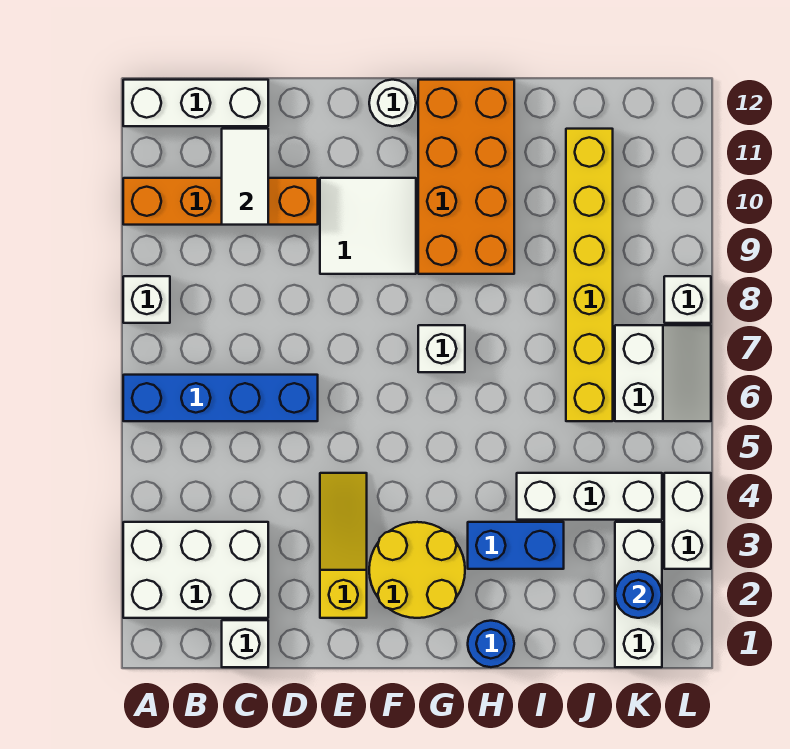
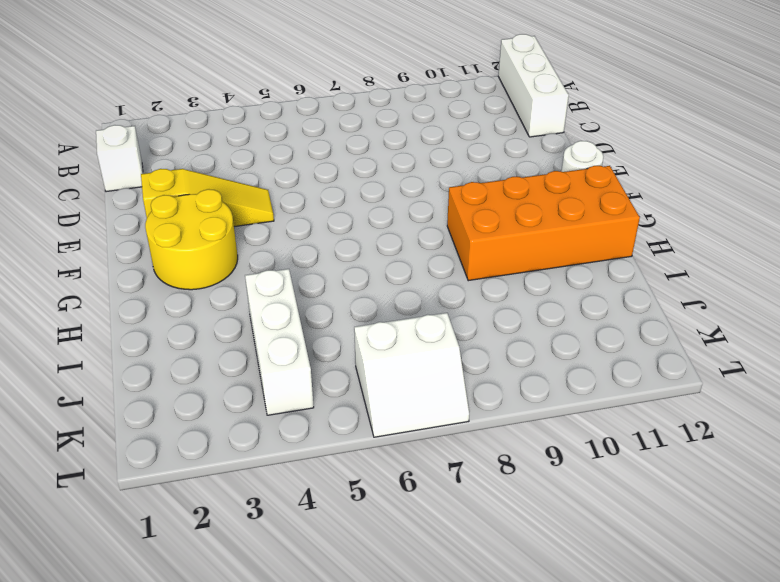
none -> white 2x3 brick [123,522,268,618]
none -> blue 1x4 brick [123,375,318,421]
none -> white 1x1 brick [123,276,170,323]

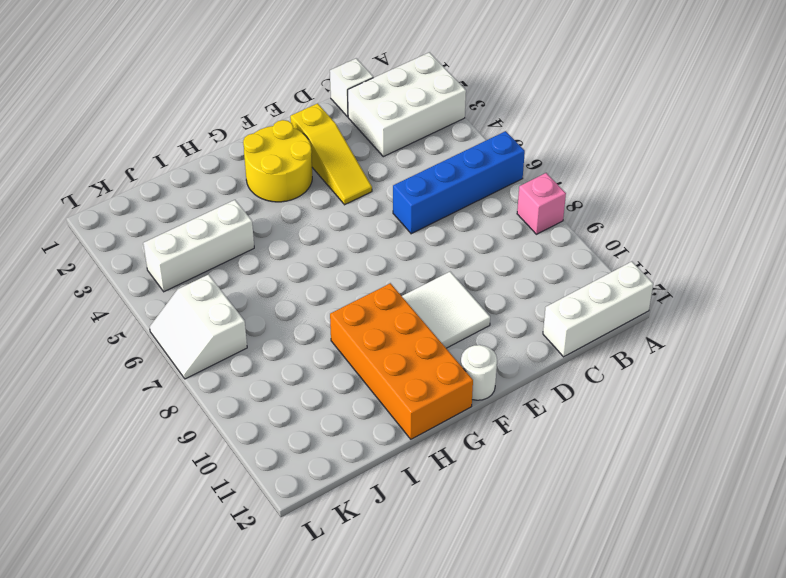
pink 1x1 brick [517,173,566,234] -> white 1x1 brick [123,276,170,323]
none -> orange 1x4 brick [123,178,318,225]
none -> white 1x1 brick [418,325,465,372]
none -> blue 1x1 round brick [468,621,514,667]

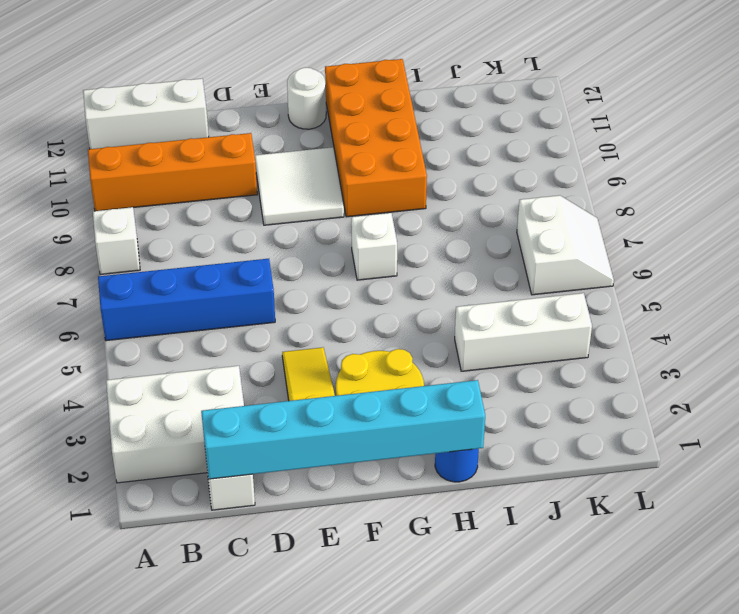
cyan 1x6 brick [201,380,485,479] -> none
none -> blue 1x2 brick [468,522,564,569]
none -> yellow 1x6 brick [566,129,613,421]
none -> white 1x3 brick [615,522,662,667]

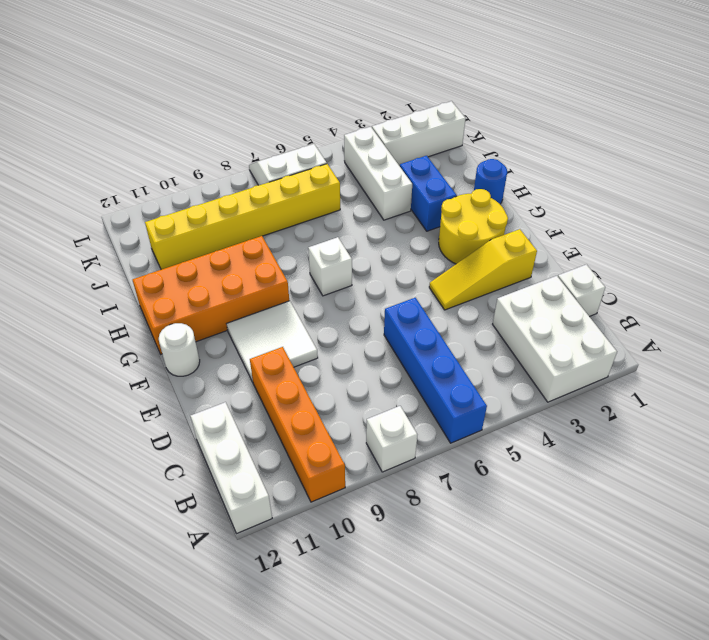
none -> white 1x2 brick [664,473,711,569]
none -> white 1x1 brick [664,276,711,323]
none -> white 1x2 tile [222,129,268,225]

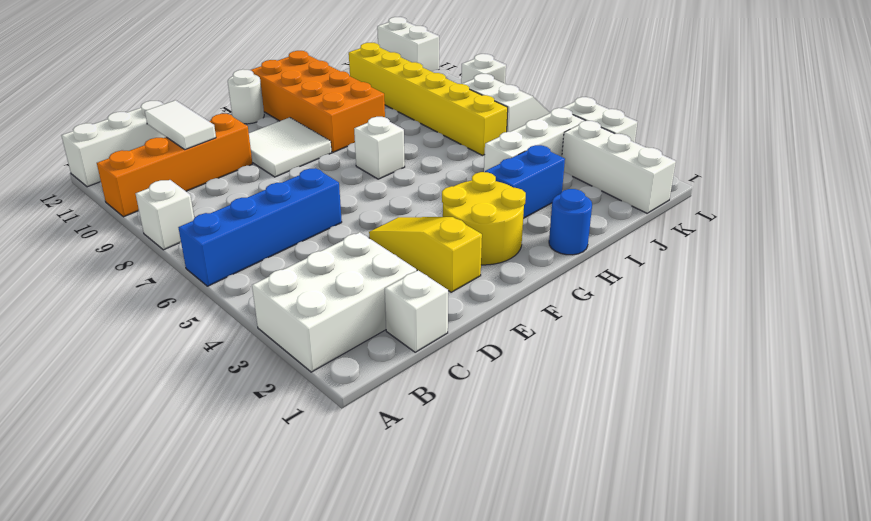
white 1x2 brick [377,17,439,71] -> none
none -> blue 1x1 round brick [615,571,662,618]

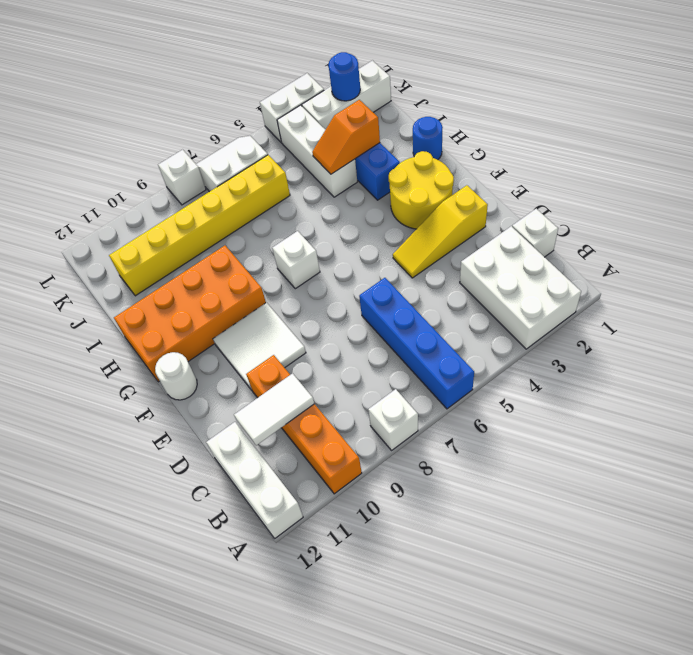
orange 1x2 slope [312,100,380,174] -> none

